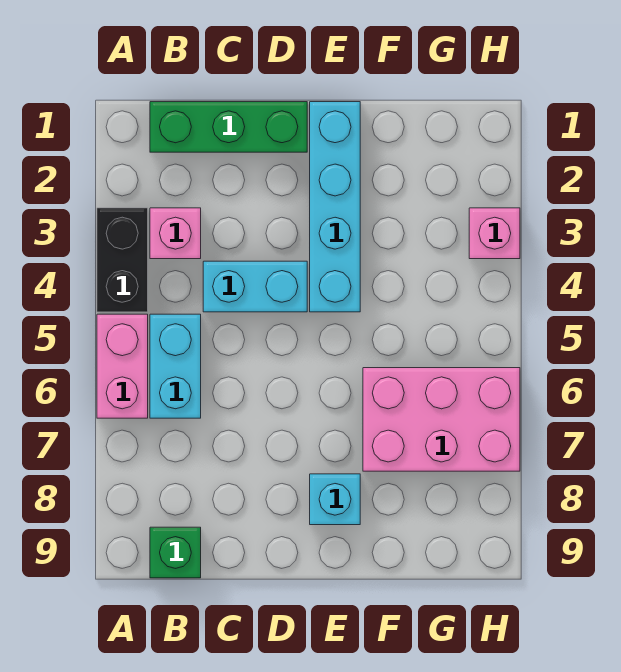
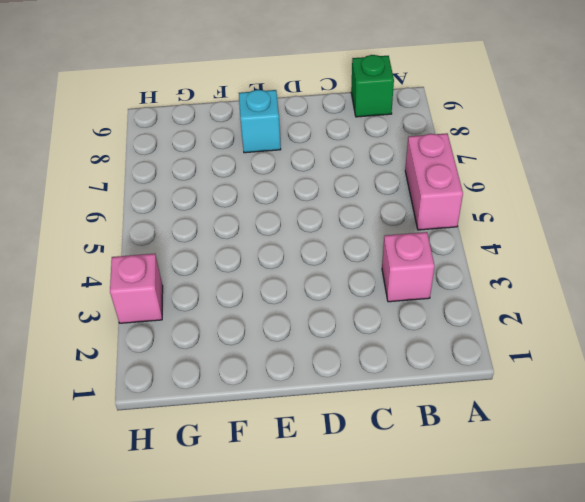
none -> black 1x2 brick [97,208,148,312]
none -> green 1x3 brick [150,102,307,152]

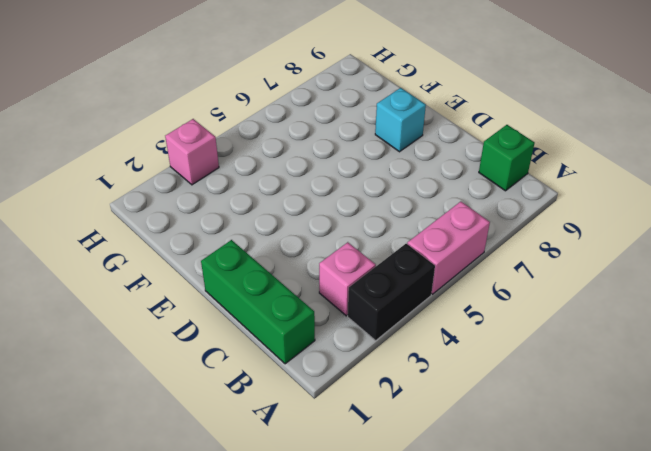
none -> cyan 1x2 brick [150,314,201,418]
none -> cyan 1x2 brick [203,261,307,312]

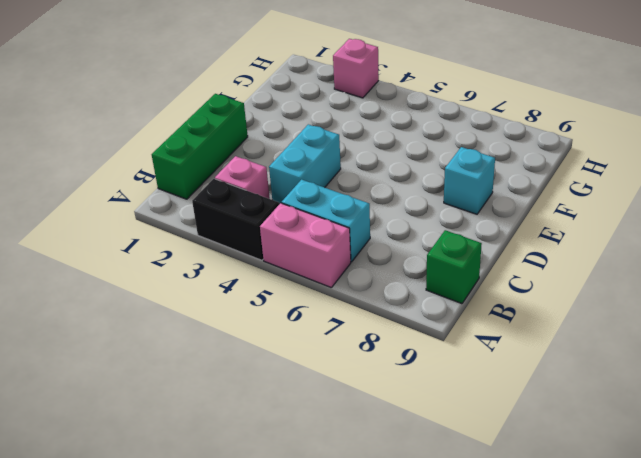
none -> cyan 1x4 brick [310,102,360,312]
none -> pink 2x3 brick [363,368,520,471]

